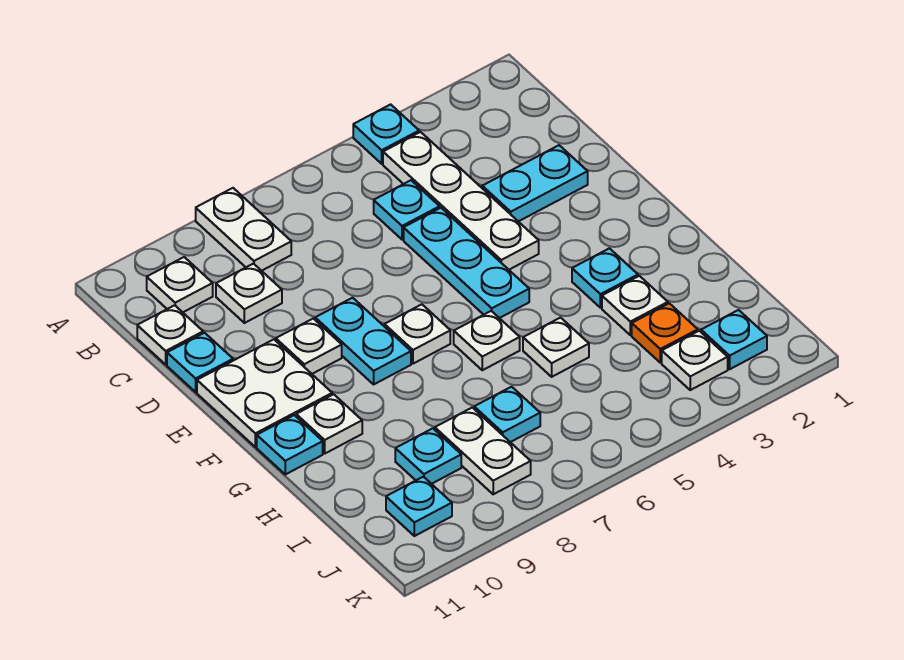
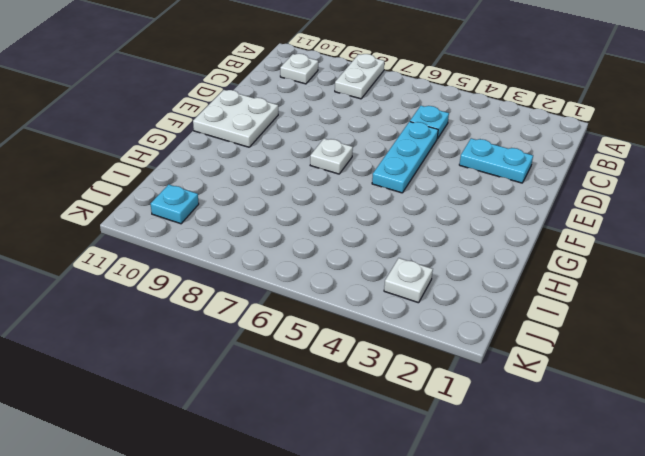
none -> cyan 1x1 plate [353,104,419,164]
none -> white 1x4 plate [383,132,539,270]
none -> white 1x1 plate [216,264,282,323]

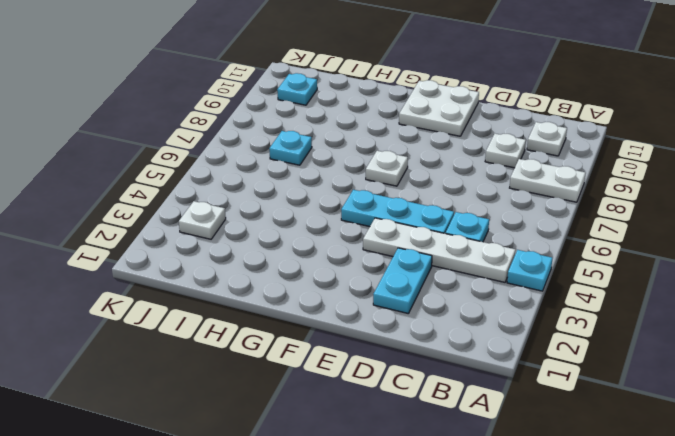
none -> white 1x1 plate [137,305,203,364]
none -> cyan 1x1 plate [167,333,233,392]
none -> cyan 1x2 plate [315,298,411,384]

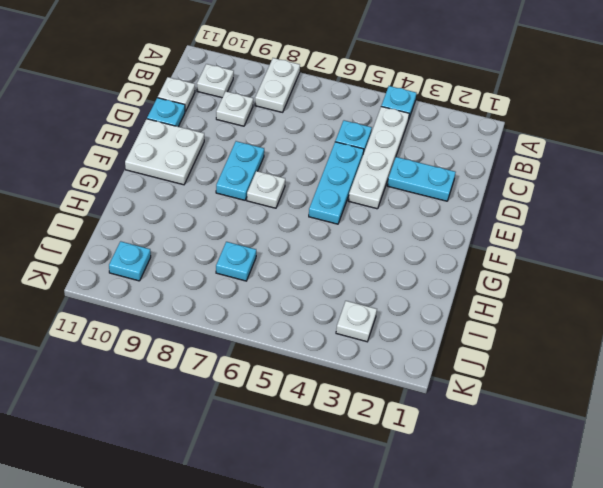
none -> white 1x1 plate [276,319,342,374]
none -> cyan 1x1 plate [572,248,638,308]
none -> white 1x1 plate [454,311,520,370]

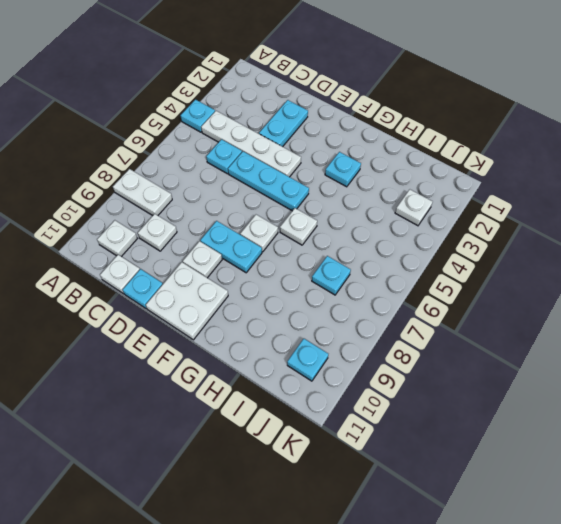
none -> white 1x1 plate [296,394,362,453]
none -> cyan 1x1 plate [257,415,323,474]
none -> white 1x1 plate [602,276,668,335]

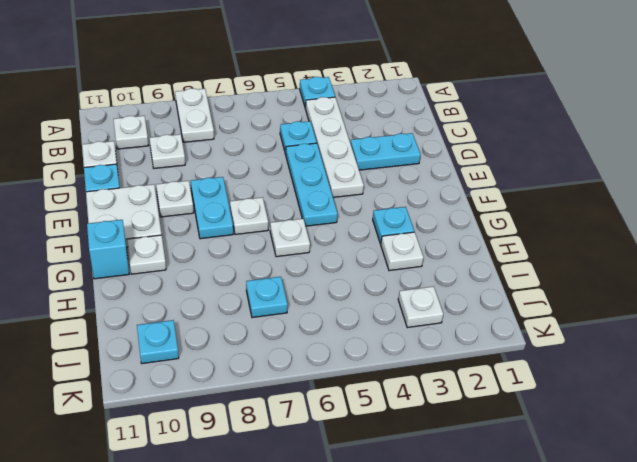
cyan 1x1 brick [87,220,129,279] -> cyan 1x1 plate [257,415,323,474]
none -> white 1x1 plate [523,318,589,377]
none -> orange 1x1 plate [632,303,698,363]
none -> white 1x2 plate [435,408,531,494]

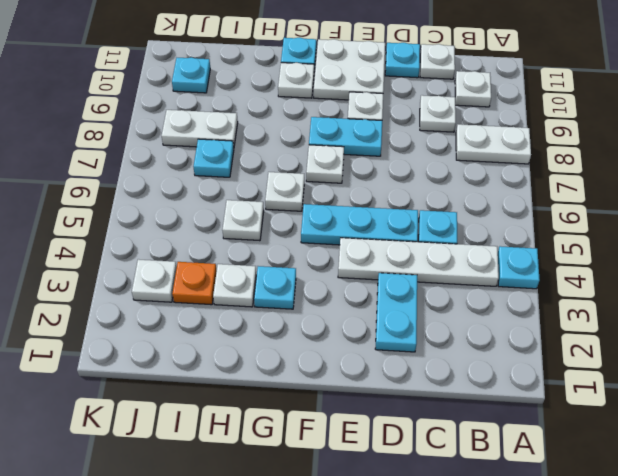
none -> cyan 1x1 plate [395,428,461,484]
none -> cyan 1x1 plate [701,310,767,369]

